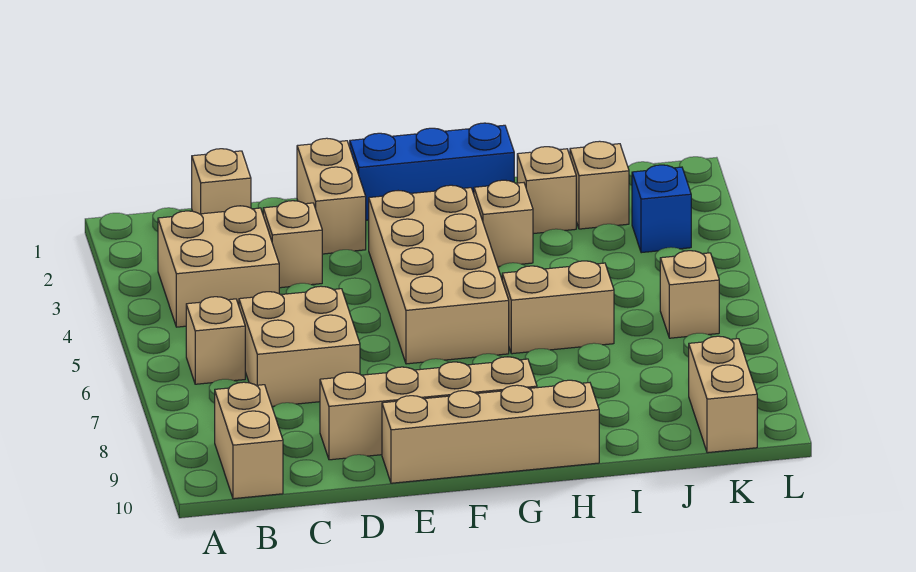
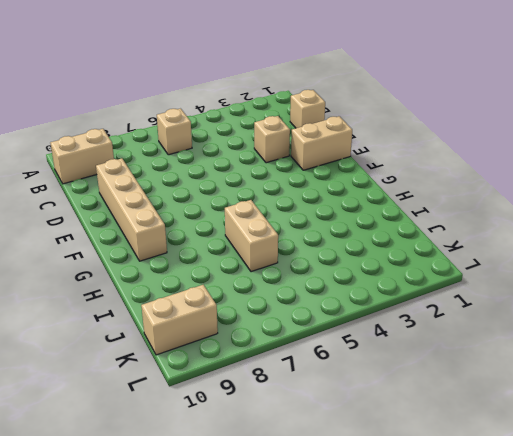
none -> tan 2x2 brick [158,206,279,327]
none -> tan 2x2 brick [239,286,360,406]
none -> tan 1x4 brick [382,380,599,483]

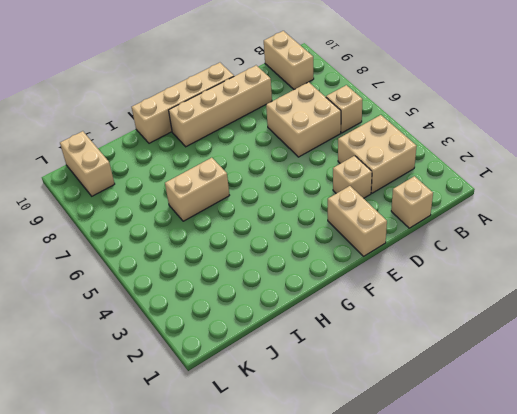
none -> blue 1x3 brick [350,123,514,220]
none -> tan 2x4 brick [369,185,509,364]
none -> tan 1x1 brick [474,180,533,266]

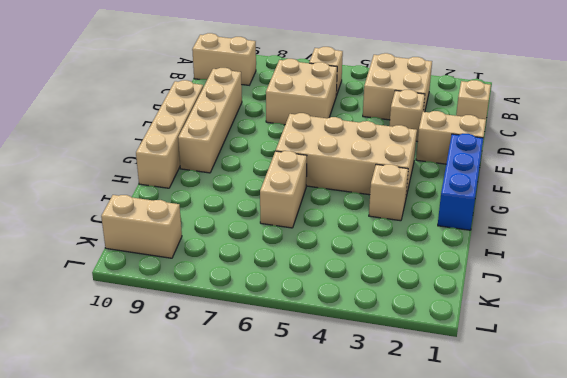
none -> tan 1x1 brick [517,147,576,234]
none -> tan 1x1 brick [570,141,629,229]
none -> blue 1x1 brick [632,165,691,253]

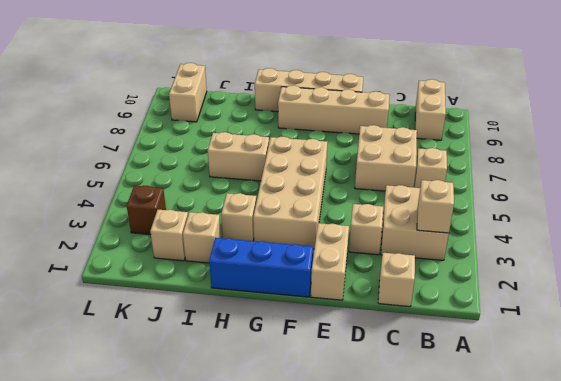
tan 1x1 brick [417,180,454,233] -> tan 1x1 brick moved to [660,251,719,338]
brown 1x1 brick [127,186,166,235] -> blue 1x1 brick [632,165,691,253]

